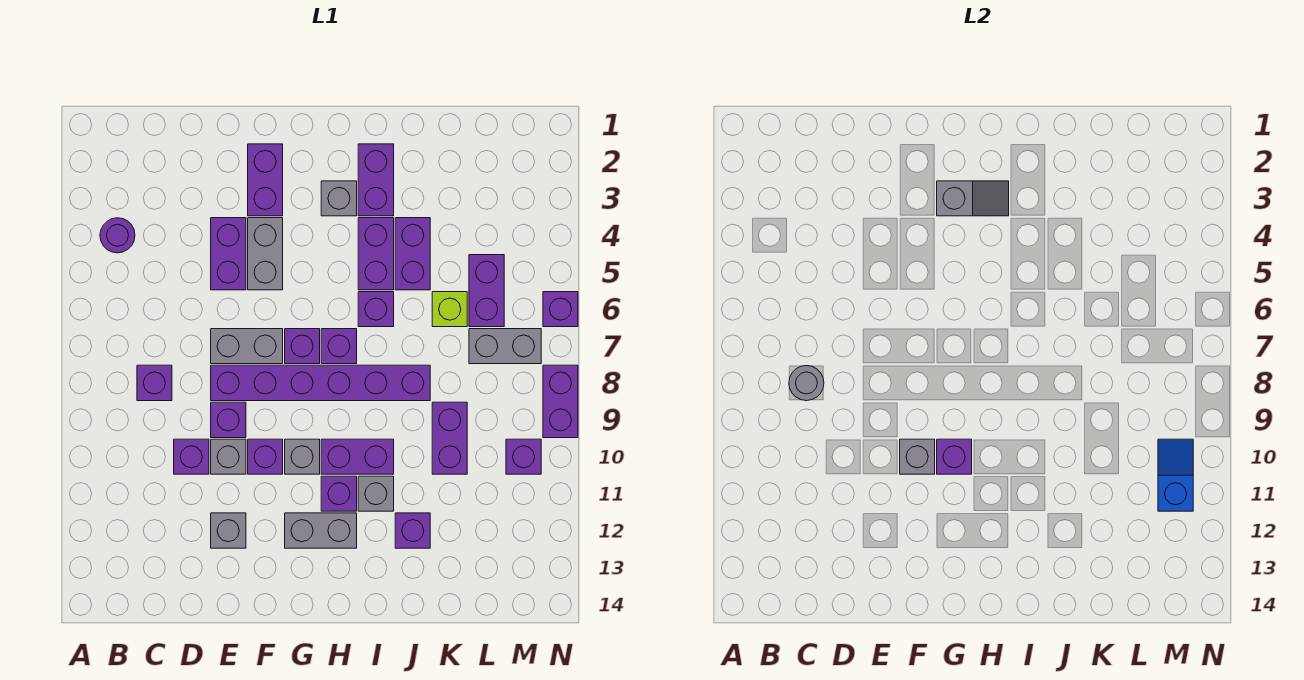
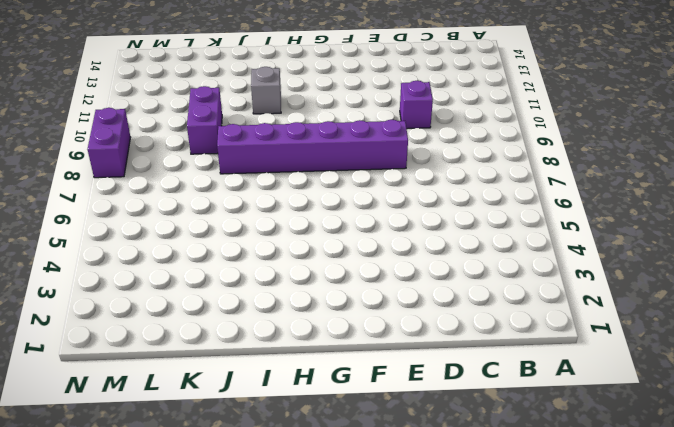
none -> purple 1x1 round brick [100,218,135,253]
none -> purple 1x1 brick [137,365,172,401]
none -> purple 1x2 brick [211,218,246,290]
none -> grey 1x2 brick [211,329,283,364]

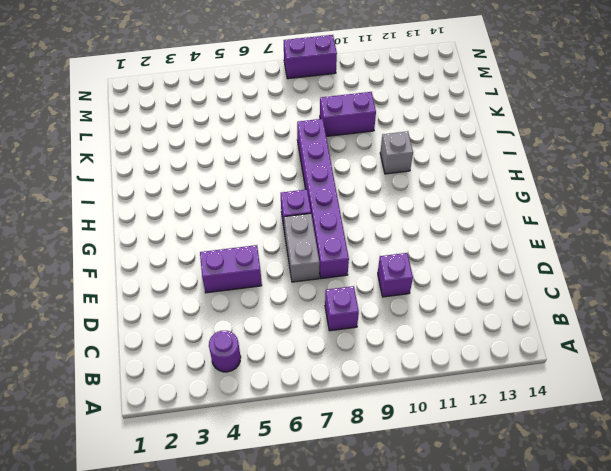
none -> purple 1x1 brick [211,402,246,438]
none -> grey 1x1 brick [211,439,246,474]
none -> grey 1x1 brick [211,513,246,548]
none -> purple 1x2 brick [248,144,283,216]

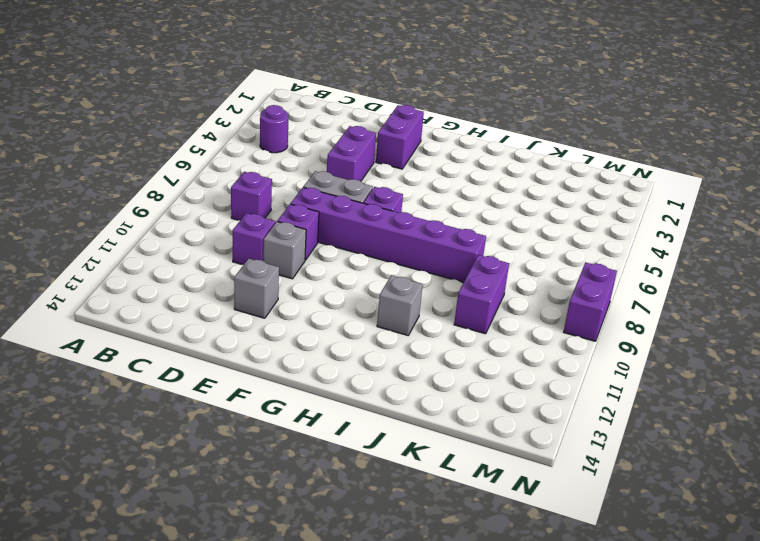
none -> grey 1x2 brick [248,218,283,290]
none -> purple 1x1 brick [248,439,283,474]
none -> grey 1x1 brick [285,439,320,474]
none -> grey 1x2 brick [285,513,357,548]

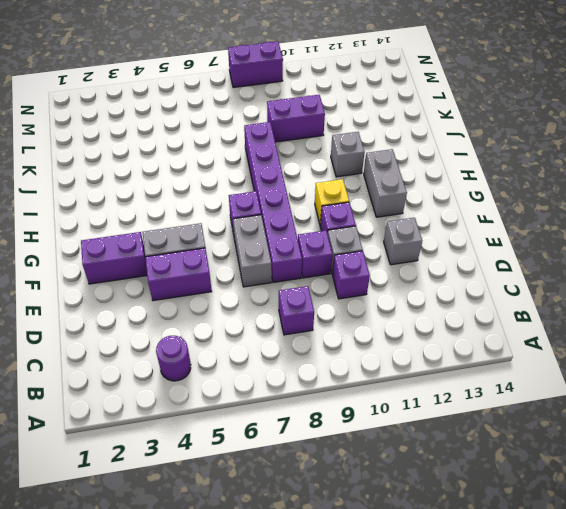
yellow 1x1 brick [315,179,349,224] -> grey 1x1 brick [285,439,320,474]
none -> grey 1x1 brick [321,181,357,216]
none -> purple 1x1 brick [321,329,357,364]
none -> purple 1x2 brick [321,439,394,474]
none -> purple 1x1 brick [321,476,357,511]

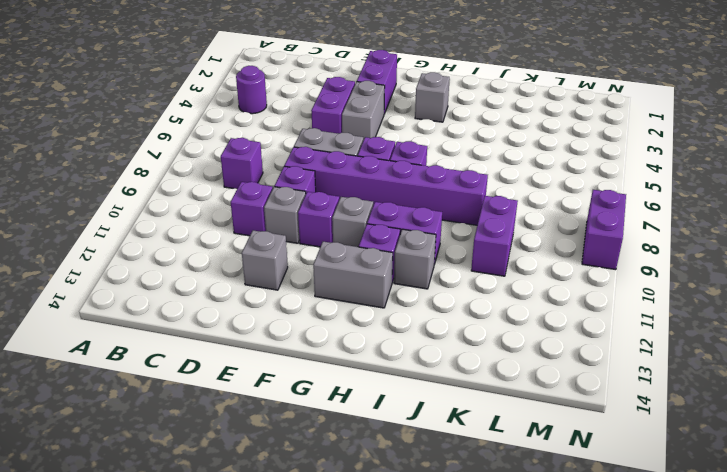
none -> purple 1x2 brick [358,144,394,216]
none -> purple 1x2 brick [358,218,394,290]
none -> purple 1x1 brick [358,292,394,327]
none -> purple 1x2 brick [395,218,430,290]

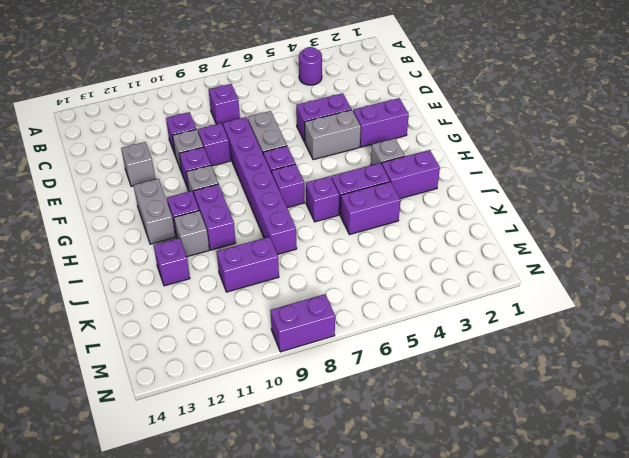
none -> lime 1x1 brick [432,292,467,327]
none -> purple 1x2 brick [469,255,504,327]
none -> grey 1x2 brick [469,329,541,364]
none -> purple 1x1 brick [506,439,541,474]

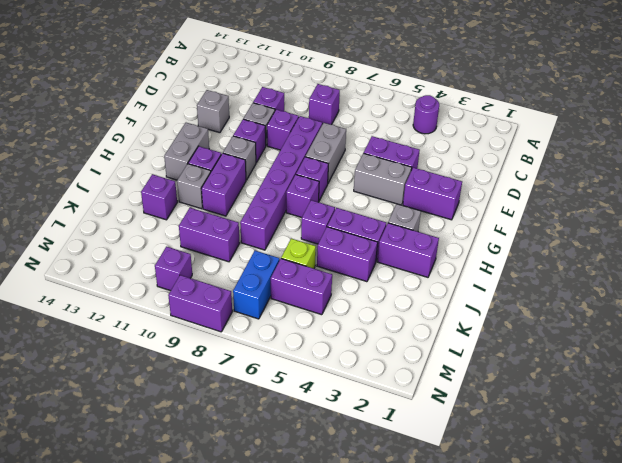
blue 1x2 brick [233,251,280,319] -> grey 1x2 brick [469,329,541,364]
none -> purple 1x1 brick [543,292,578,327]
none -> grey 1x1 round brick [789,366,824,401]
none -> grey 1x1 brick [900,439,935,474]
none -> grey 1x2 slope [937,181,1009,216]

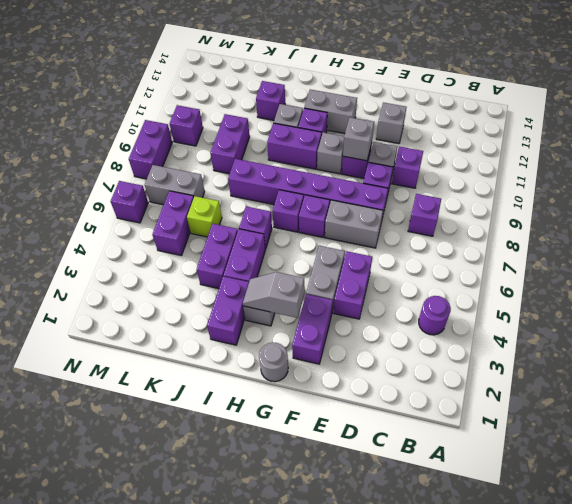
grey 1x1 round brick [259,342,288,382] -> grey 1x1 round brick moved to [789,366,824,401]
none -> purple 1x1 brick [937,439,972,474]
none -> blue 1x2 slope [1158,439,1193,511]

